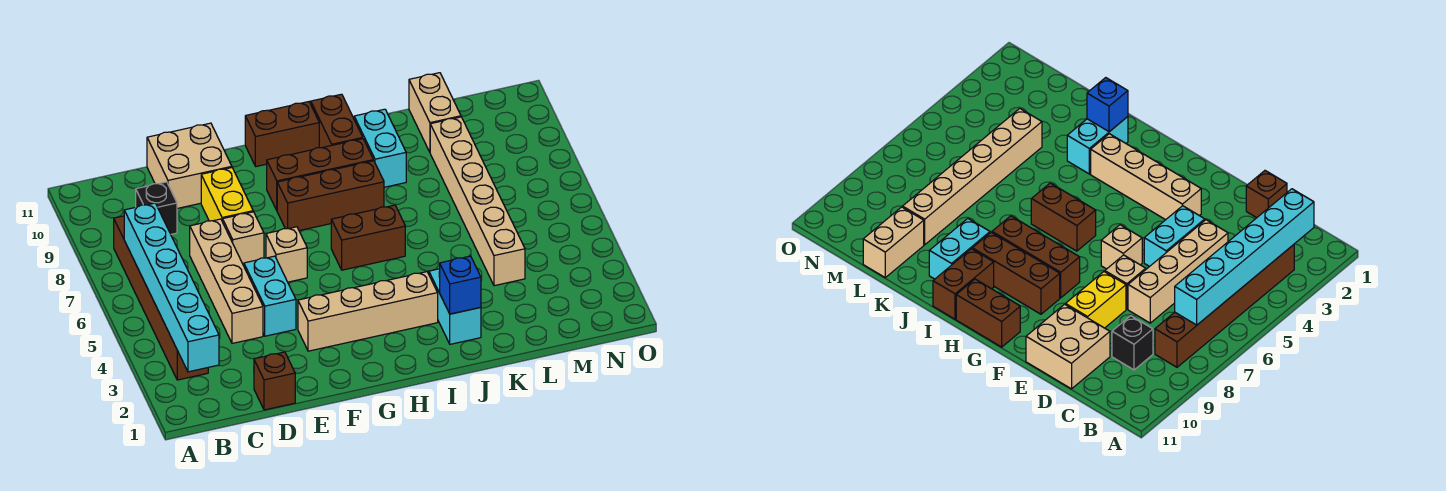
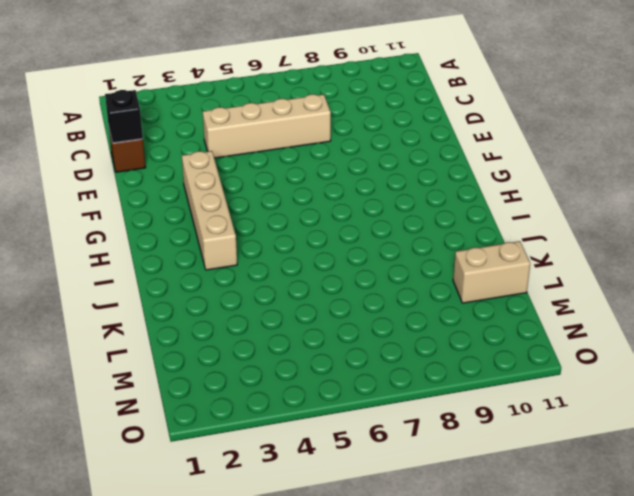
black 1x1 brick [105,90,143,143] -> black 1x1 brick moved to [136,182,177,234]
none -> brown 1x6 brick [114,216,208,380]
none -> tan 2x2 brick [147,123,232,208]
none -> cyan 1x2 brick [244,256,296,336]

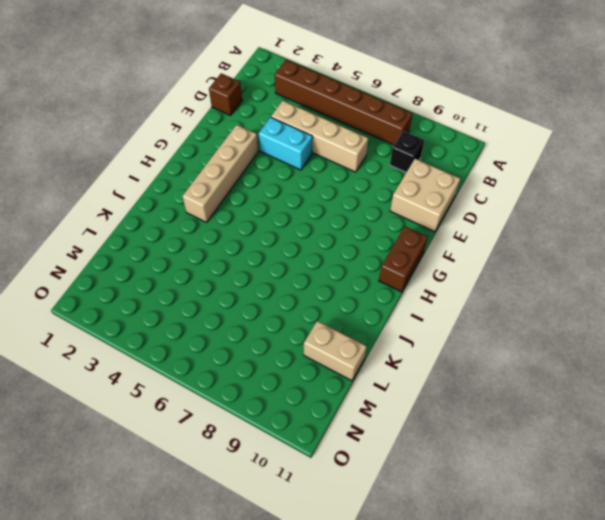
none -> tan 1x1 brick [223,212,264,266]
none -> yellow 1x2 brick [201,168,253,222]
none -> tan 1x1 brick [266,227,307,282]

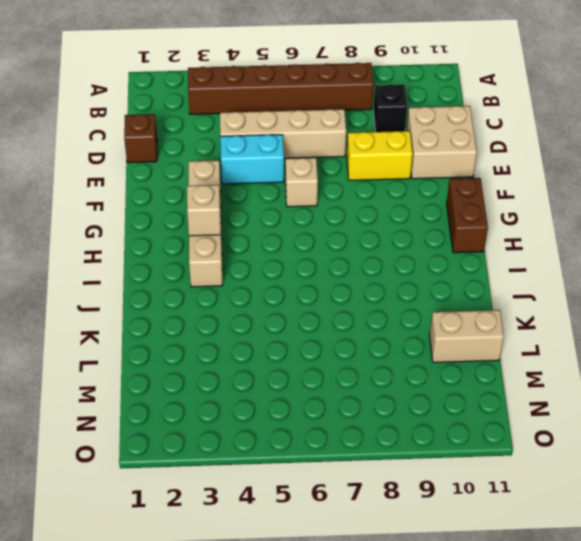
tan 1x1 brick [187,185,221,236] -> tan 1x1 brick moved to [223,212,264,266]
none -> brown 1x3 brick [277,161,384,231]
none -> brown 1x3 brick [267,139,373,210]
none -> brown 1x2 brick [331,205,405,270]

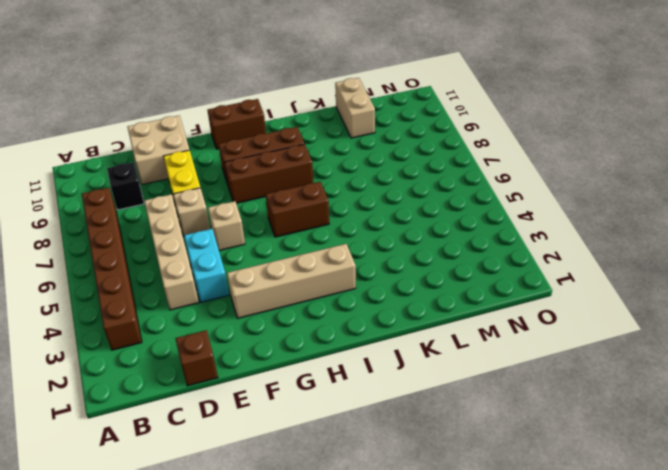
none -> brown 1x2 brick [311,94,363,148]
none -> cyan 1x2 brick [429,269,481,344]
none -> cyan 1x2 brick [354,109,406,187]

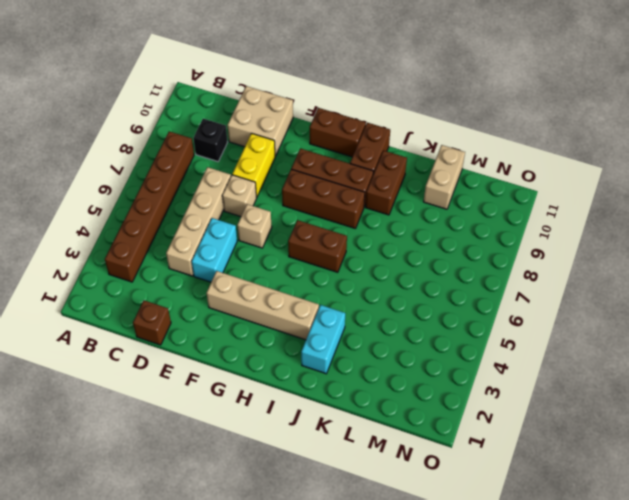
brown 1x2 brick [365,151,407,215] -> cyan 1x2 brick [354,109,406,187]
none -> tan 1x6 brick [430,117,525,286]
none -> cyan 1x6 brick [124,203,219,372]
none -> blue 1x1 brick [440,256,481,314]

